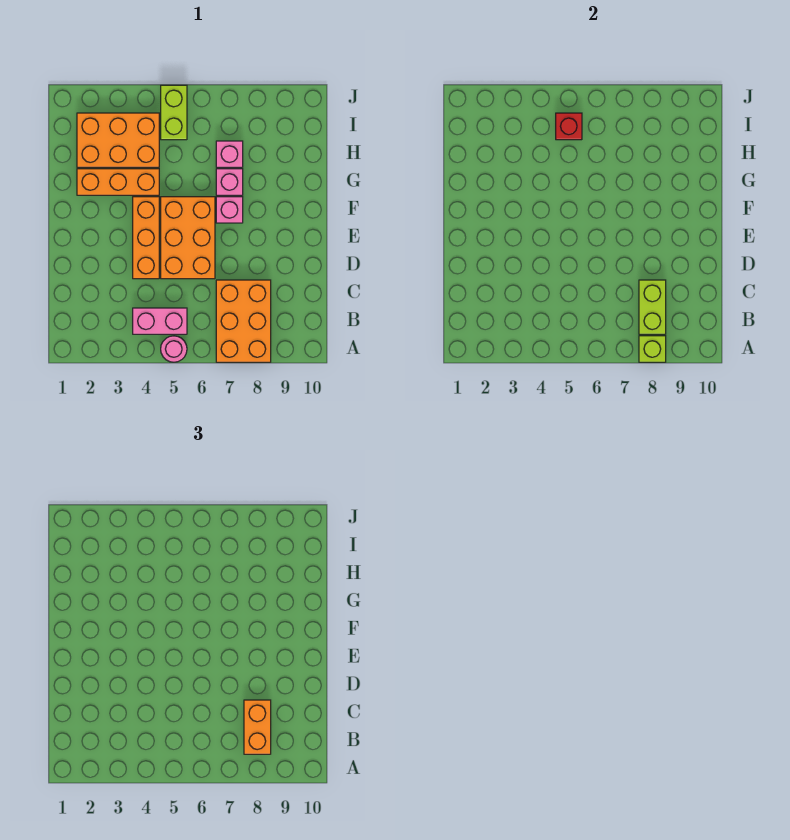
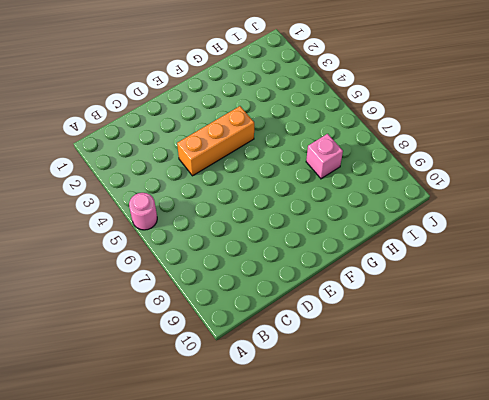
none -> orange 2x3 brick [216,280,271,362]
none -> pink 1x2 brick [133,308,187,334]
none -> orange 2x3 brick [161,197,215,279]

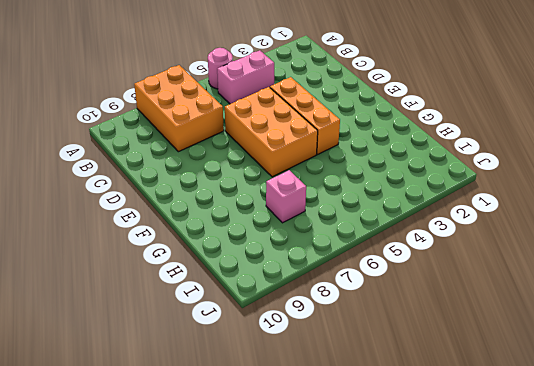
none -> pink 1x1 brick [216,197,243,223]
none -> orange 1x3 brick [77,169,159,195]
none -> pink 1x1 brick [216,169,243,195]

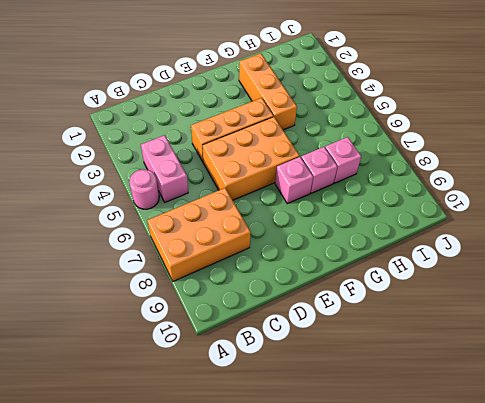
none -> orange 2x3 brick [77,113,159,167]
none -> lime 1x2 brick [161,85,187,140]
none -> lime 1x1 brick [639,336,666,362]

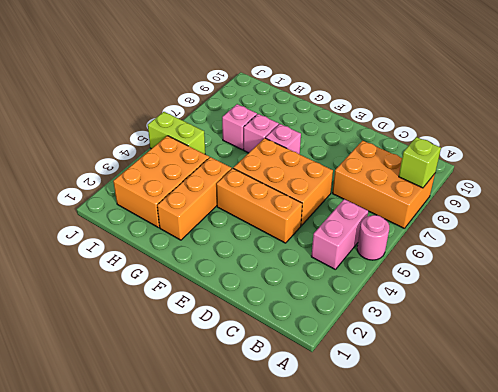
none -> lime 1x2 brick [639,280,666,334]
none -> red 1x1 brick [556,113,582,140]
none -> orange 1x2 brick [244,700,271,754]

